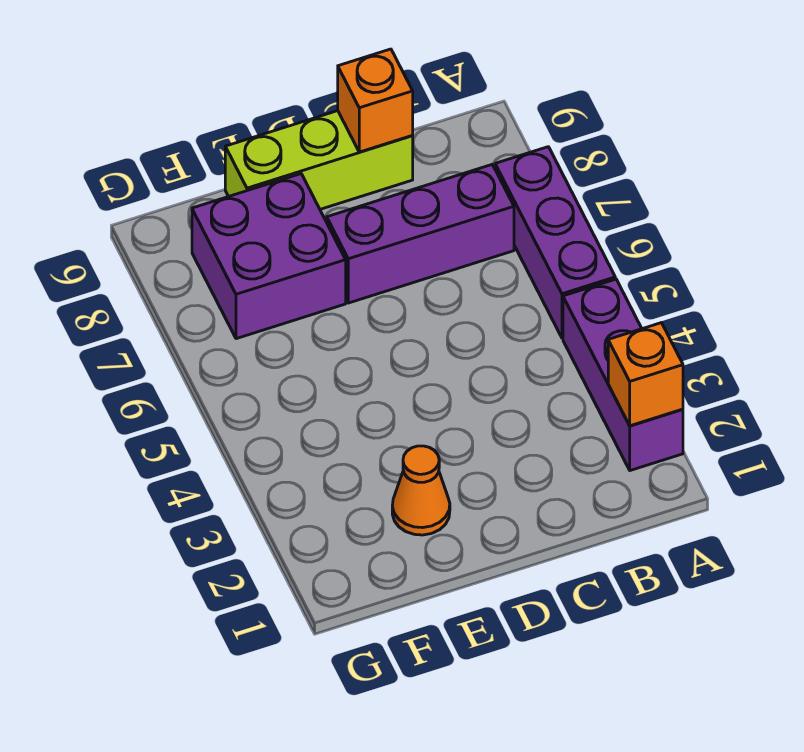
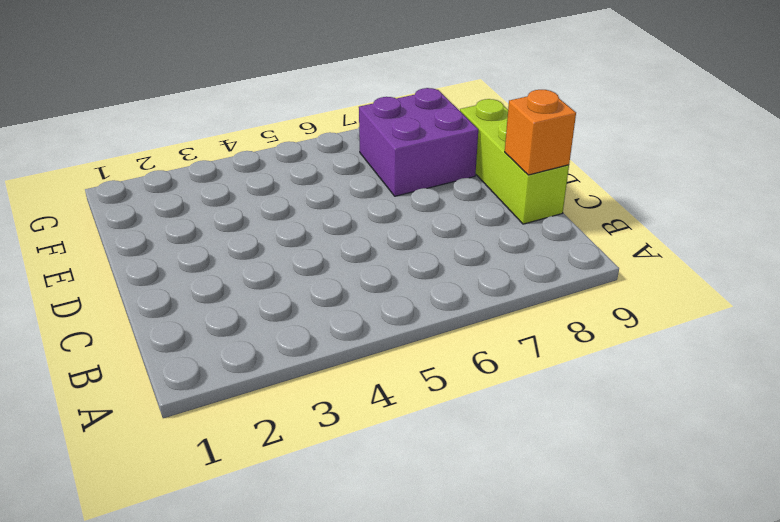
none -> purple 1x3 brick [563,279,683,471]
none -> purple 1x3 brick [495,147,615,338]

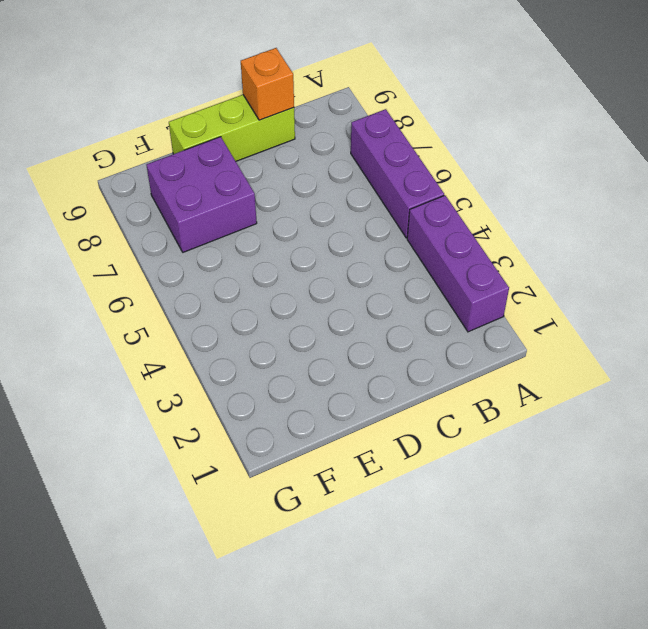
none -> purple 1x3 brick [327,164,514,303]
none -> orange 1x1 cone [392,446,450,535]

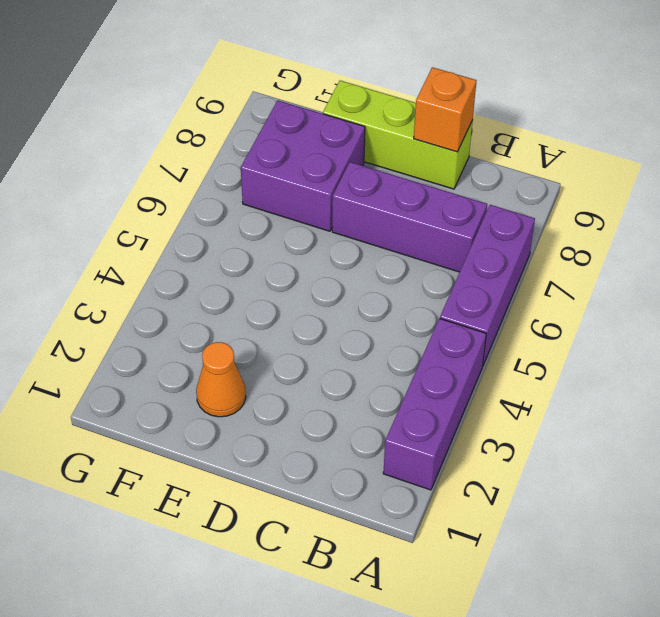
none -> orange 1x1 brick [608,323,683,426]

